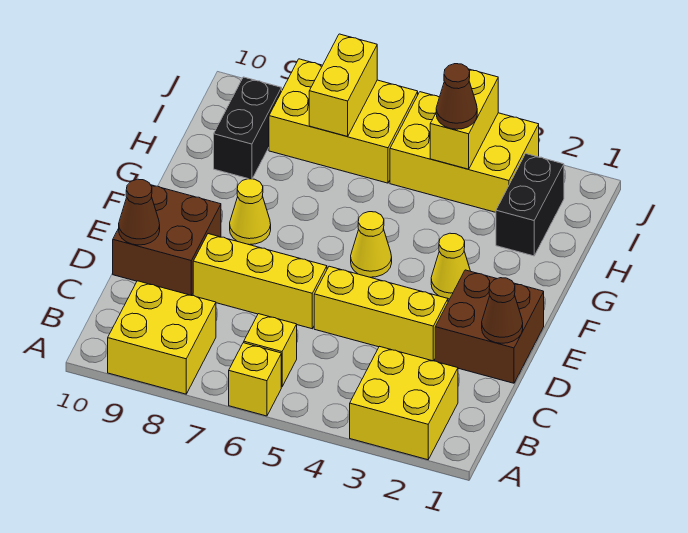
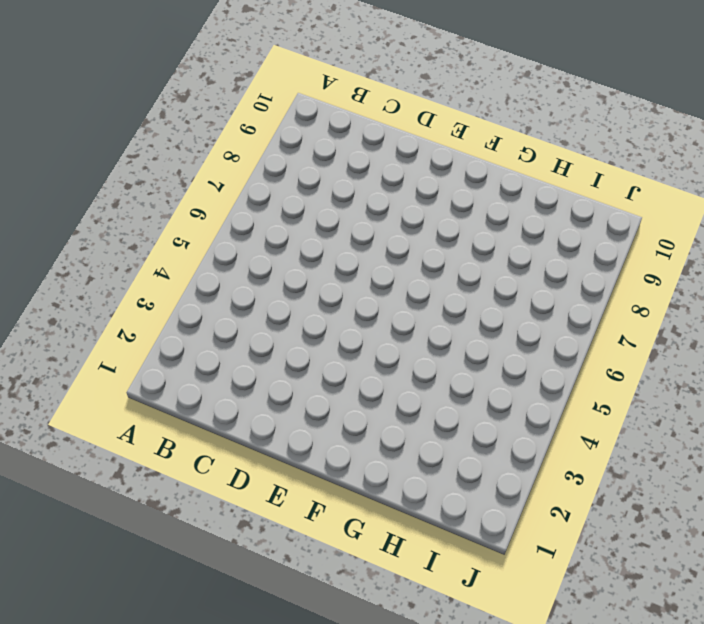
none -> yellow 2x2 brick [350,346,458,460]
none -> yellow 1x1 brick [229,343,281,416]
none -> yellow 2x2 brick [108,281,216,394]

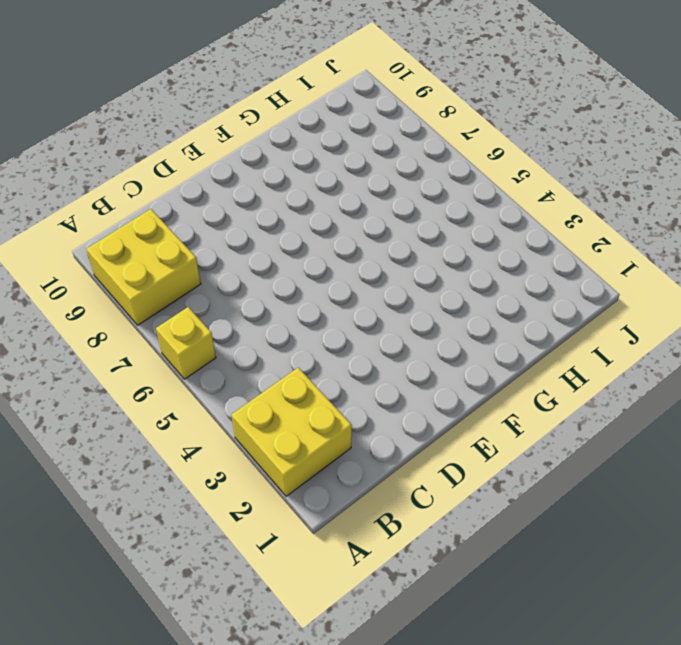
none -> yellow 1x1 brick [244,314,297,387]
none -> brown 2x2 brick [435,270,544,383]
none -> yellow 1x3 brick [314,266,448,361]

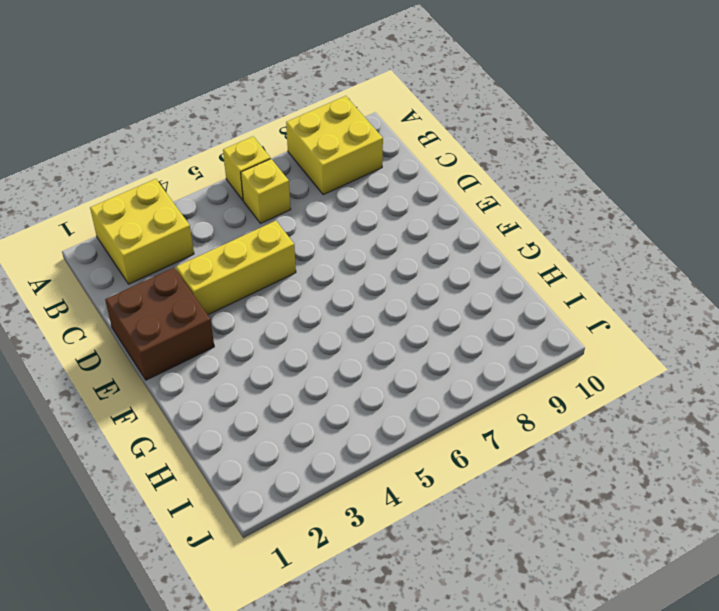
none -> yellow 1x3 brick [193,234,327,329]
none -> brown 2x2 brick [113,185,221,295]
none -> yellow 1x1 cone [431,233,470,299]

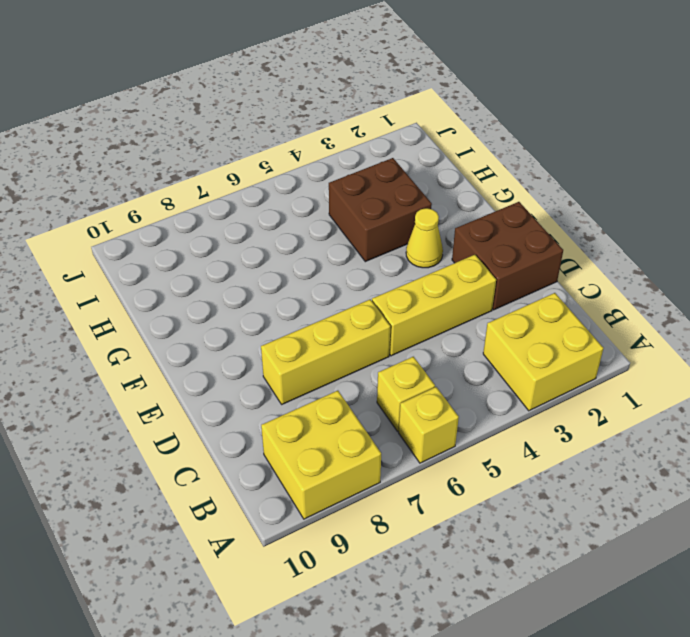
brown 2x2 brick [329,158,432,262] -> brown 2x2 brick moved to [113,185,221,295]
none -> yellow 1x1 cone [351,212,392,277]
none -> yellow 1x1 cone [230,179,271,245]
none -> black 1x2 brick [496,154,564,256]

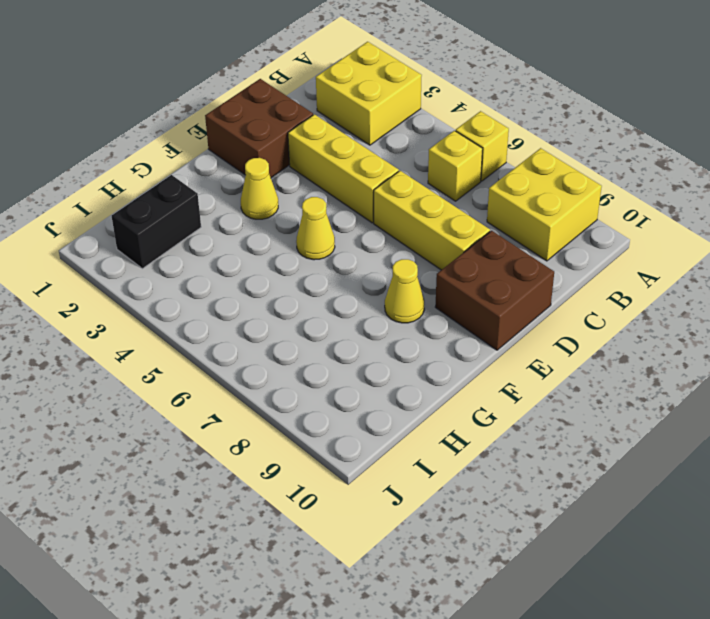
none -> black 1x2 brick [214,77,282,179]
none -> yellow 2x3 brick [390,92,539,212]
none -> yellow 2x3 brick [269,59,418,183]

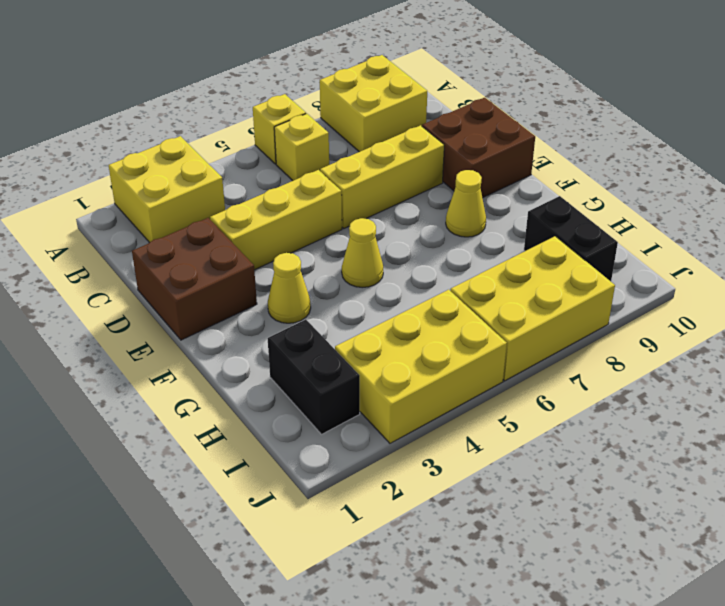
none -> brown 1x1 cone [482,278,523,343]
none -> brown 1x1 cone [119,179,160,245]
none -> yellow 1x2 brick [430,69,498,169]

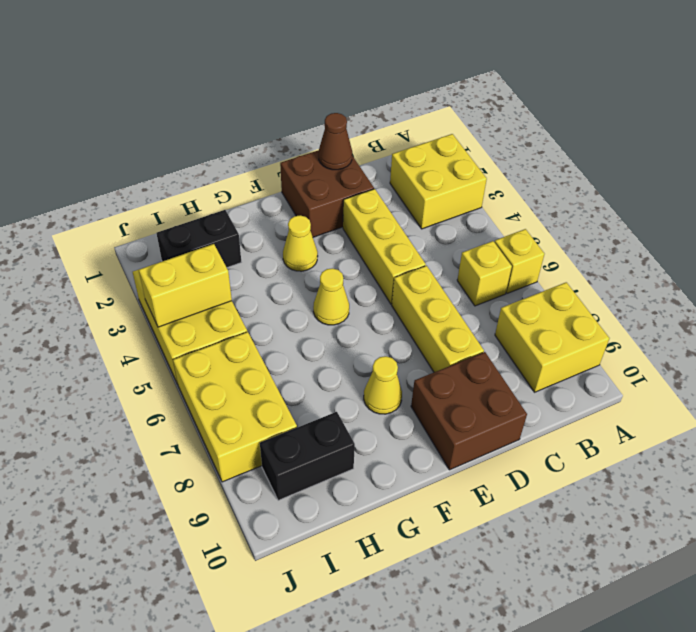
none -> brown 1x1 cone [119,179,160,245]
none -> yellow 1x2 brick [309,34,377,137]
none -> brown 1x1 cone [436,64,477,129]

